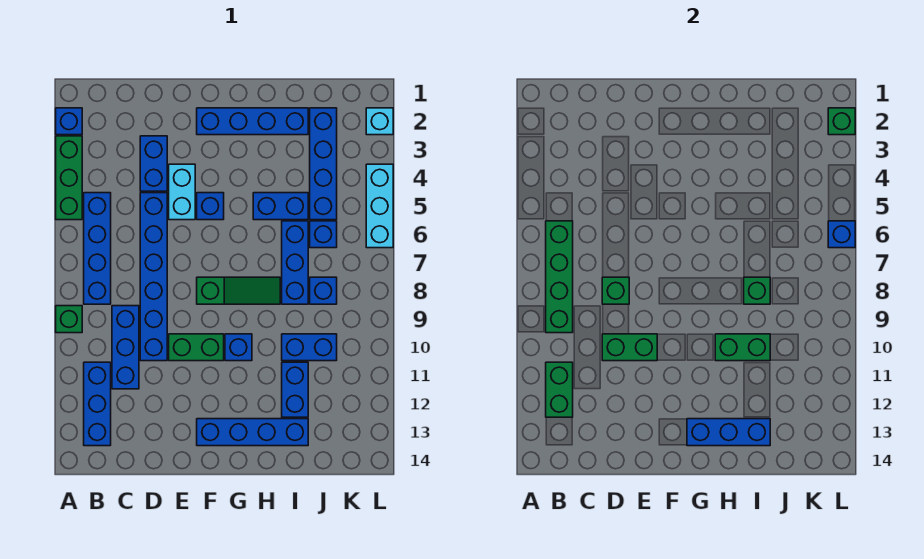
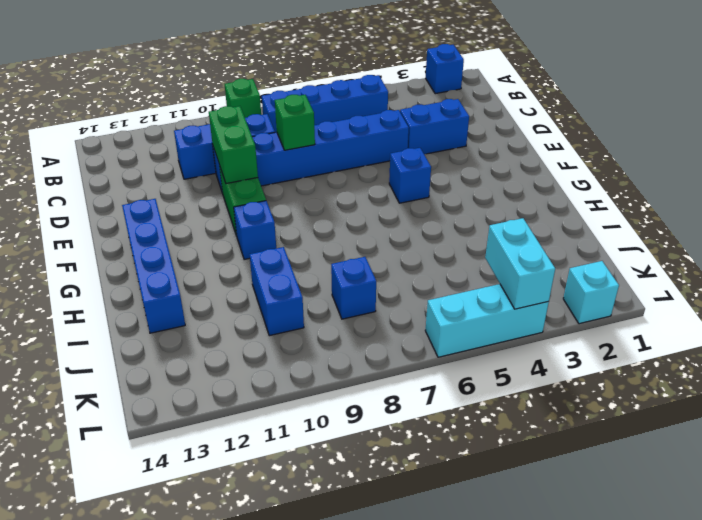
cyan 1x2 brick [485,218,555,309] -> cyan 1x2 brick turned to [169,164,195,220]
none -> green 1x3 brick [56,136,82,220]
none -> blue 1x3 brick [84,362,111,446]
none -> blue 1x4 brick [197,108,308,135]
none -> green 1x3 slope [197,277,280,304]

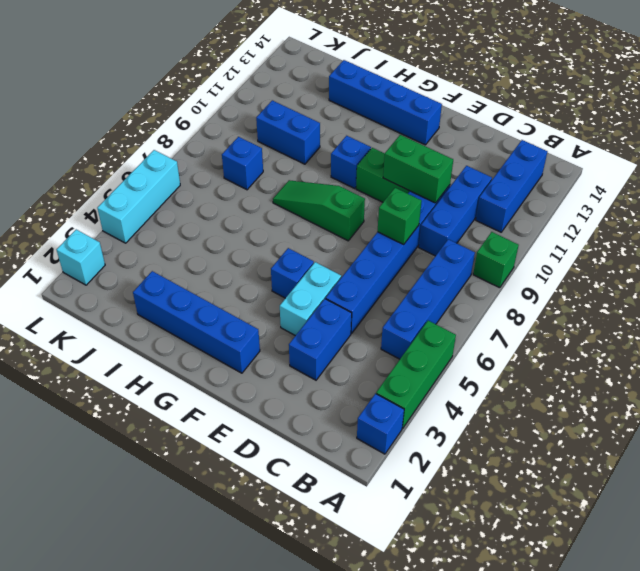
none -> blue 1x2 brick [253,193,308,220]
none -> blue 1x3 brick [282,221,308,304]
none -> blue 1x2 brick [282,362,308,417]
none -> blue 1x4 brick [310,108,337,220]

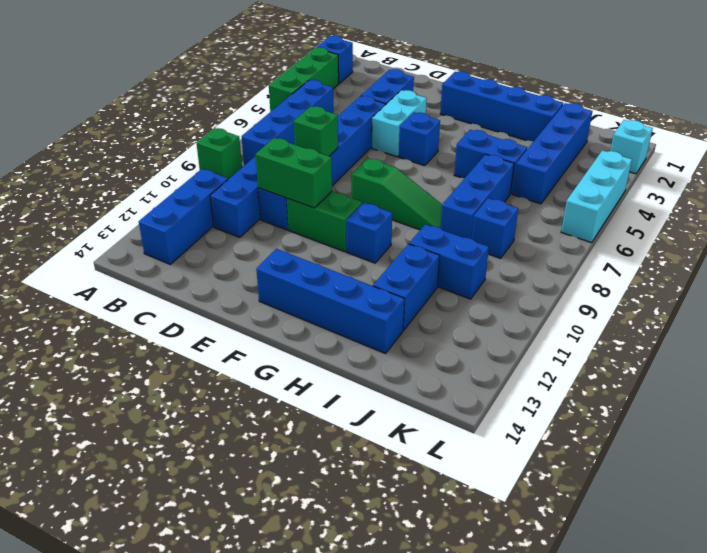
none -> blue 1x1 brick [310,221,337,248]
none -> green 1x4 brick [546,221,573,333]
none -> green 1x2 brick [546,362,573,417]
none -> blue 1x3 brick [687,419,770,446]

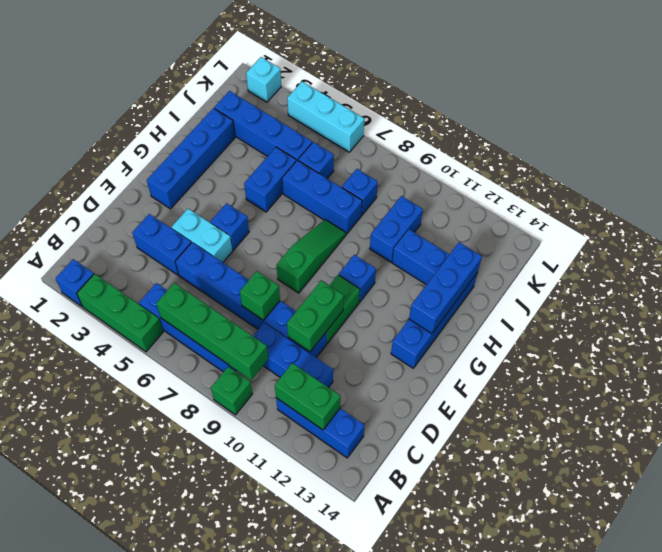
none -> green 1x2 brick [715,334,770,361]
none -> green 1x1 brick [744,277,770,304]
none -> green 1x1 brick [828,108,855,135]
none -> blue 1x1 brick [828,221,855,248]

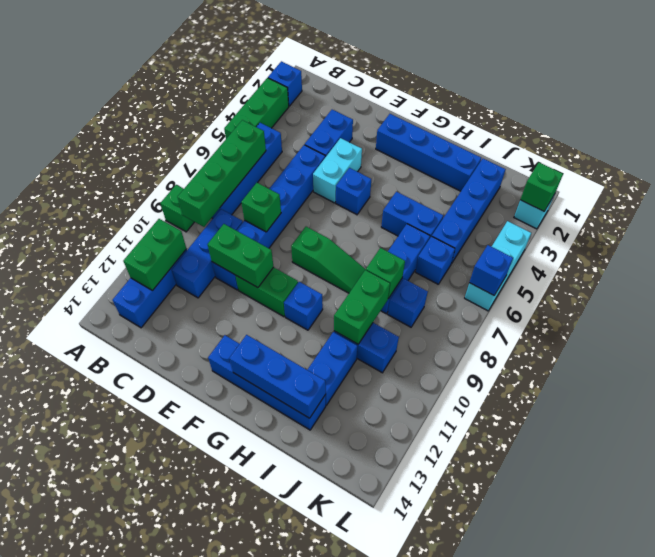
green 1x2 brick [334,270,390,344] -> green 1x2 brick turned to [715,334,770,361]

